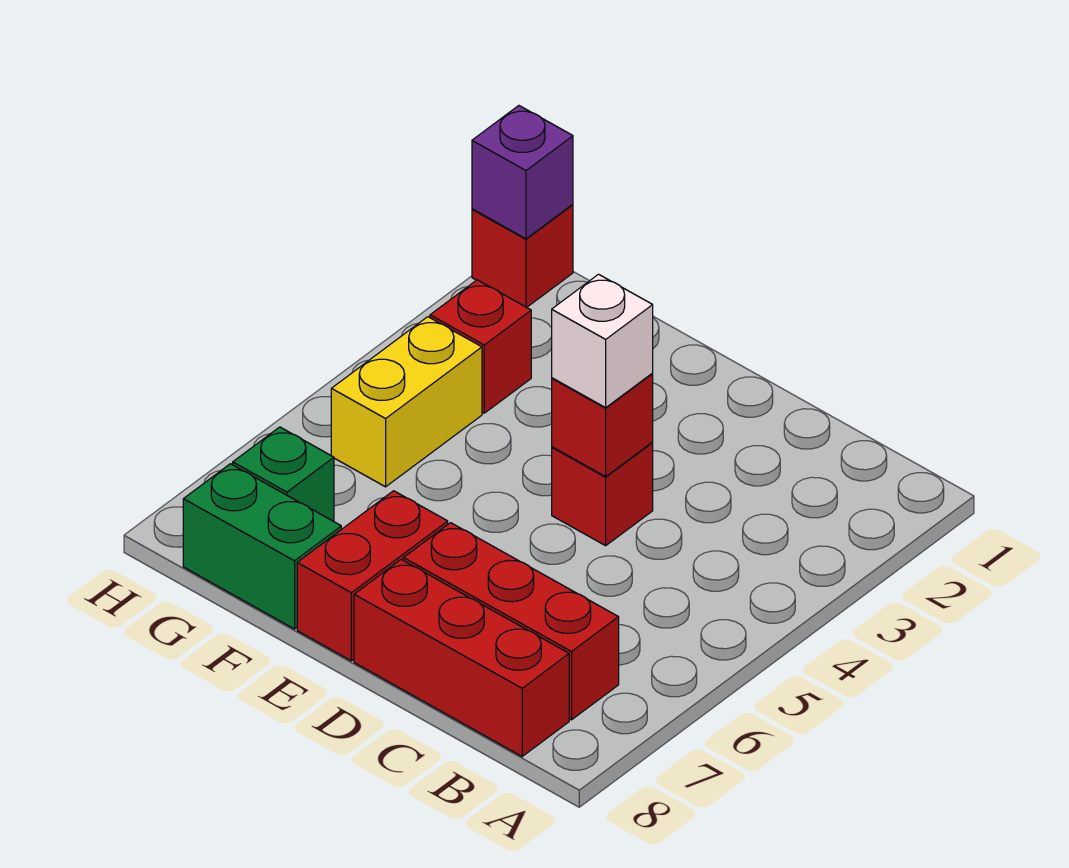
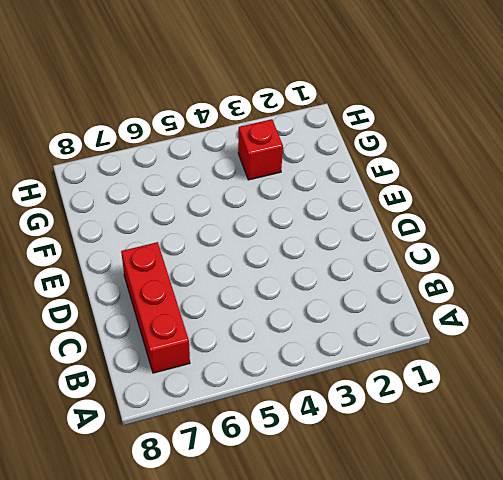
none -> red 1x3 brick [354,560,569,756]
none -> red 1x1 brick [552,443,653,546]
none -> red 1x2 brick [297,491,448,661]

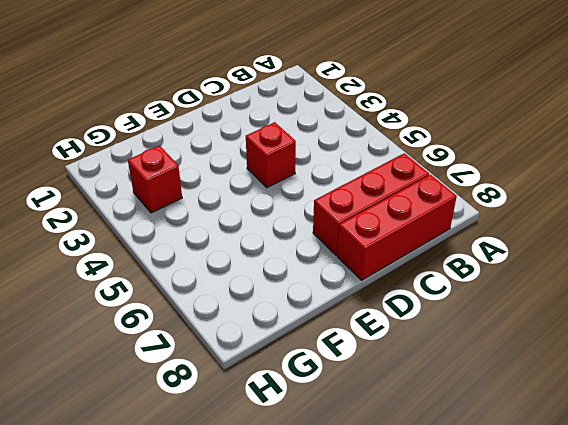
none -> red 1x2 brick [297,491,448,661]
none -> green 1x2 brick [183,464,341,629]
none -> yellow 1x2 brick [331,317,482,487]

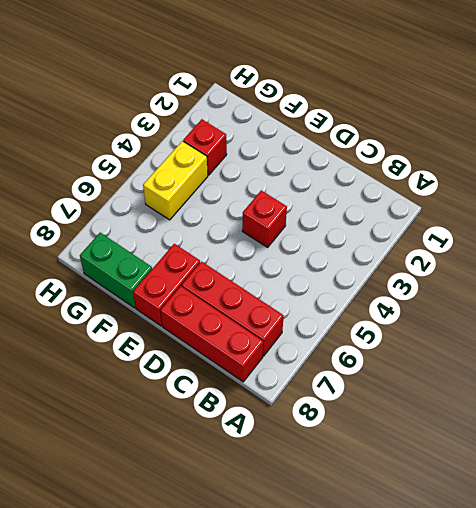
none -> green 1x1 brick [233,427,334,521]
none -> red 1x1 brick [472,204,573,307]
none -> red 1x1 brick [552,374,653,477]

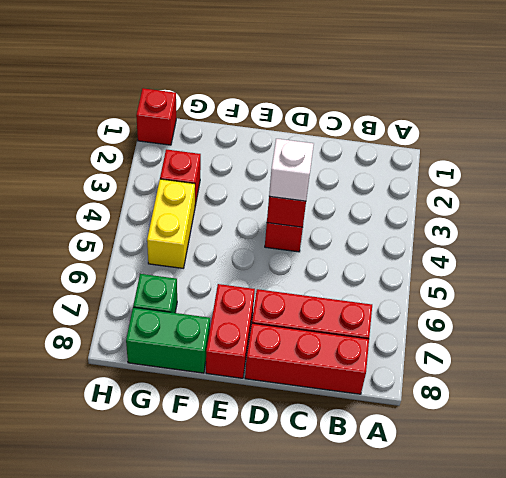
none -> purple 1x1 brick [472,106,573,239]

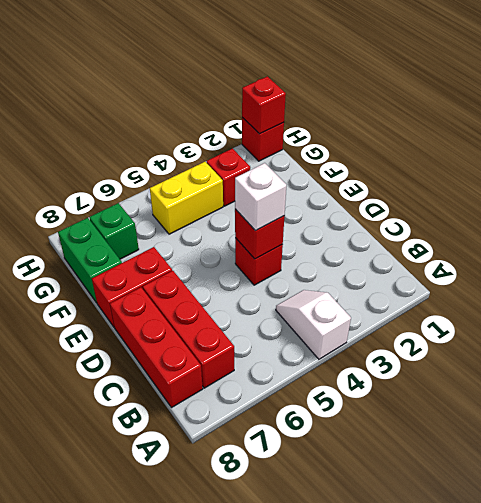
white 1x2 slope [276,290,351,359] -> none
red 1x1 brick [242,76,286,134] -> purple 1x1 brick [472,106,573,239]

